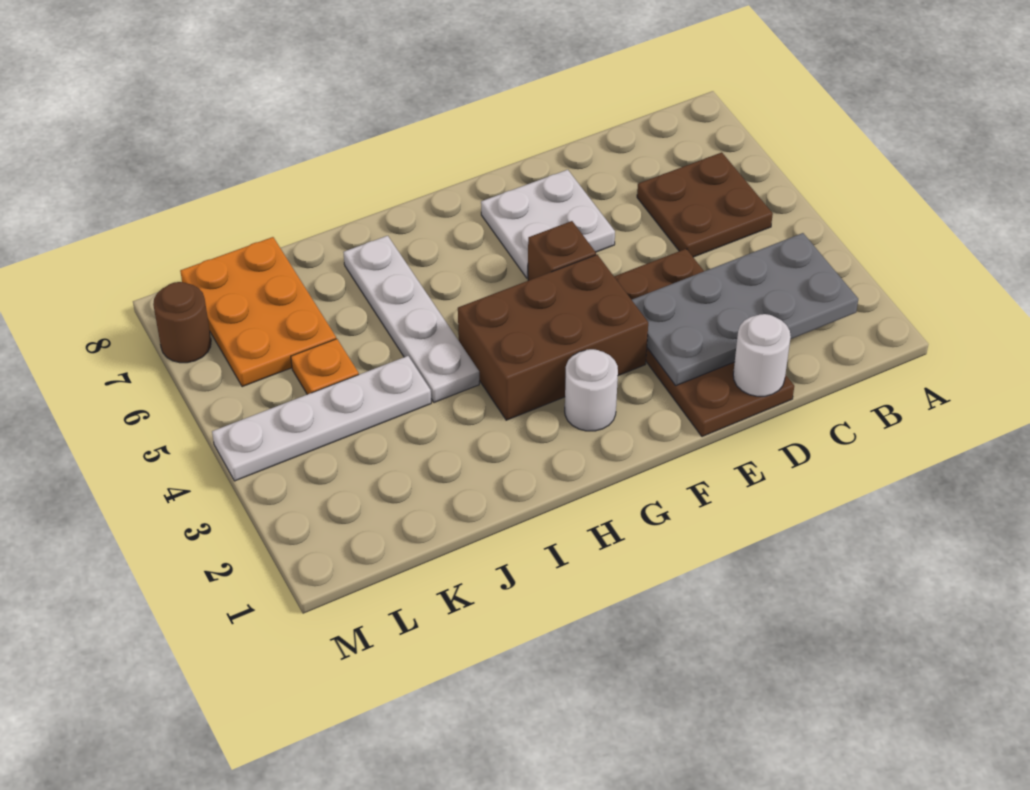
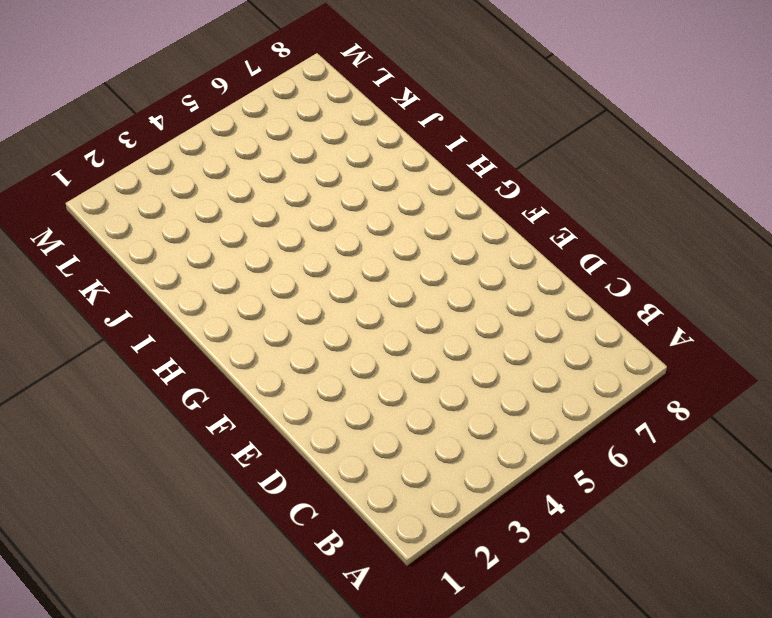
none -> brown 2x2 plate [637,152,773,257]
none -> brown 2x4 plate [614,249,794,437]
none -> white 2x2 plate [481,170,615,278]

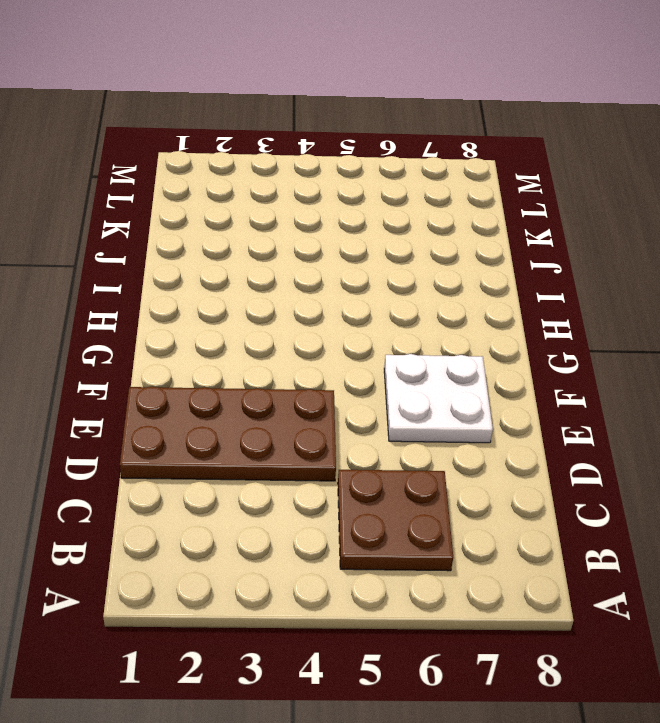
none -> brown 2x3 brick [458,255,648,420]
none -> brown 1x1 brick [528,221,596,281]
none -> white 1x1 round brick [565,349,618,431]

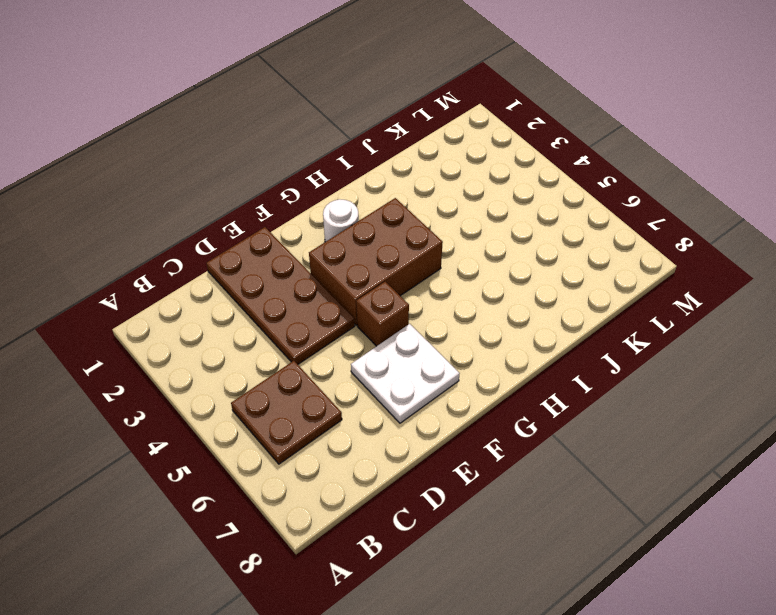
none -> white 1x4 plate [343,236,479,402]
none -> white 1x4 plate [212,356,431,481]
none -> orange 1x1 plate [291,339,359,394]

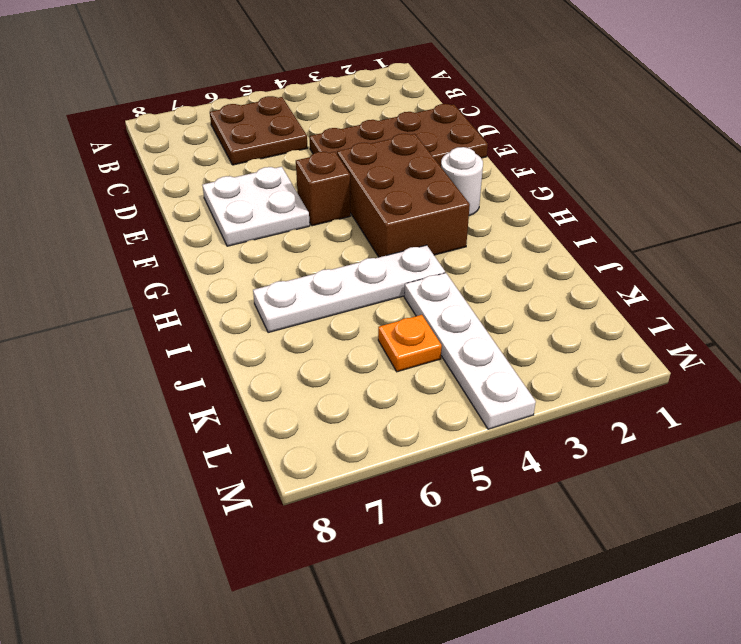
none -> orange 2x3 plate [180,237,336,387]
none -> brown 1x1 round brick [153,282,211,363]
none -> grey 2x4 plate [632,233,858,386]

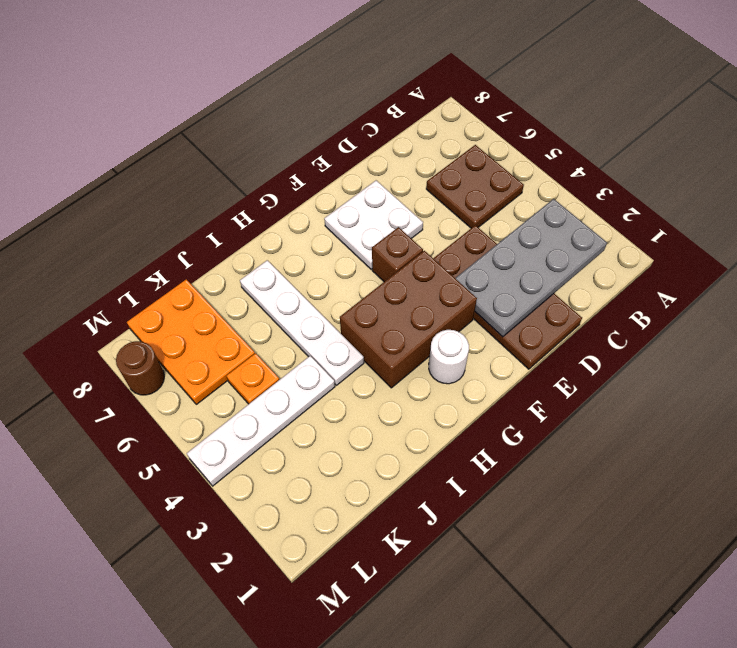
none -> white 1x1 round brick [733,314,791,396]

